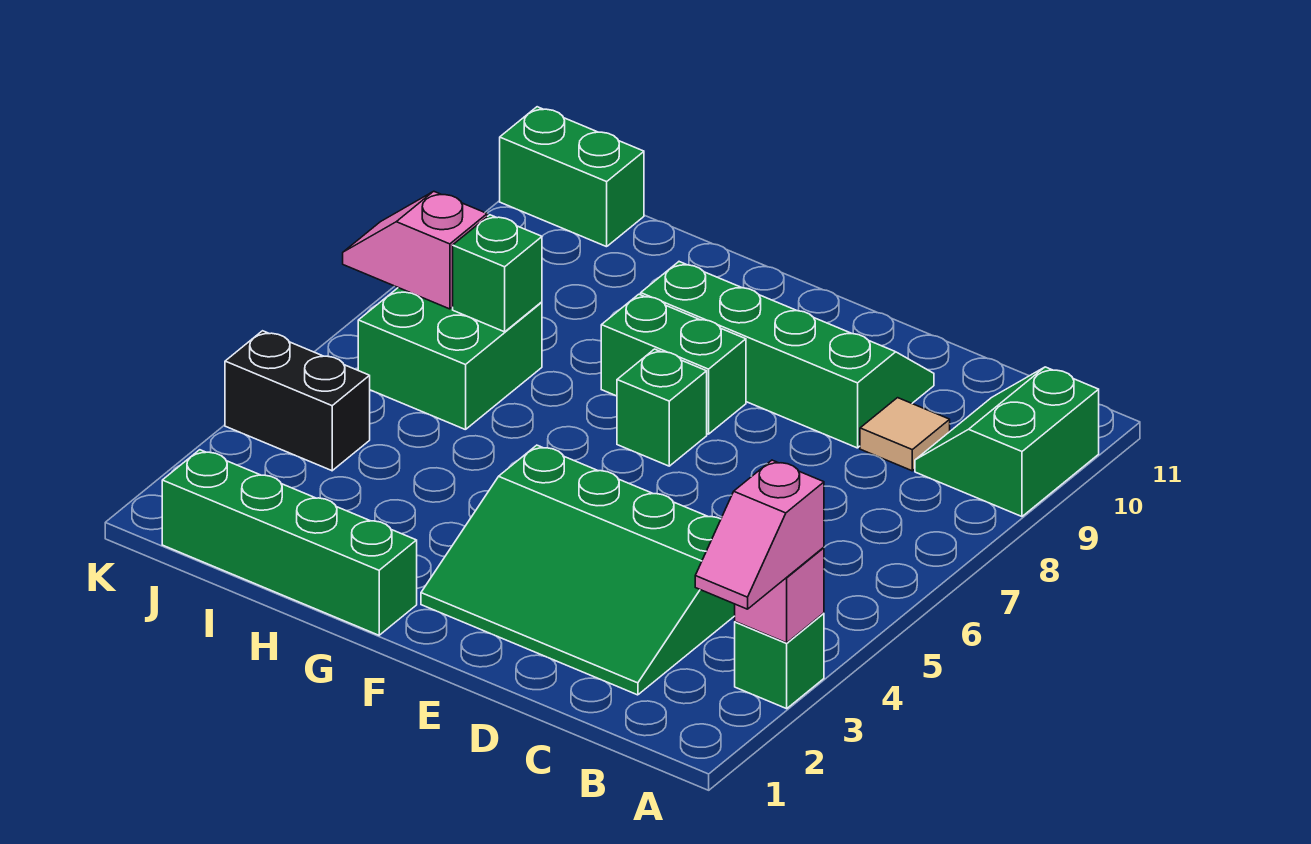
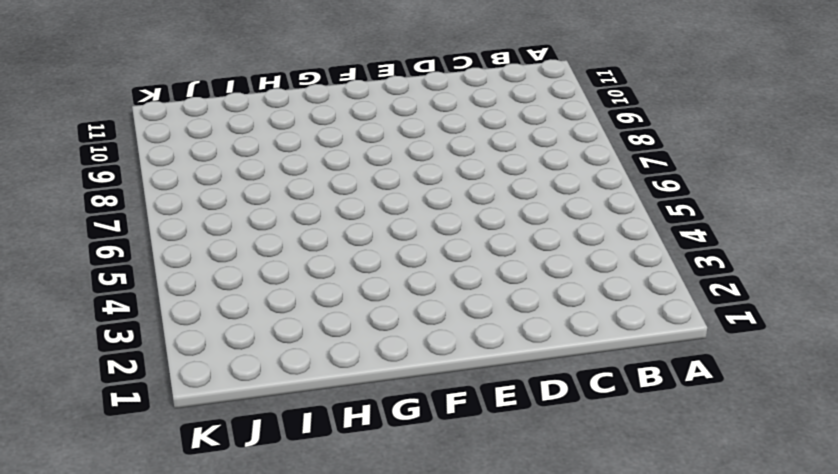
none -> green 1x1 brick [735,613,824,709]
none -> green 2x2 slope [915,367,1099,517]
none -> green 3x4 slope [421,445,735,695]

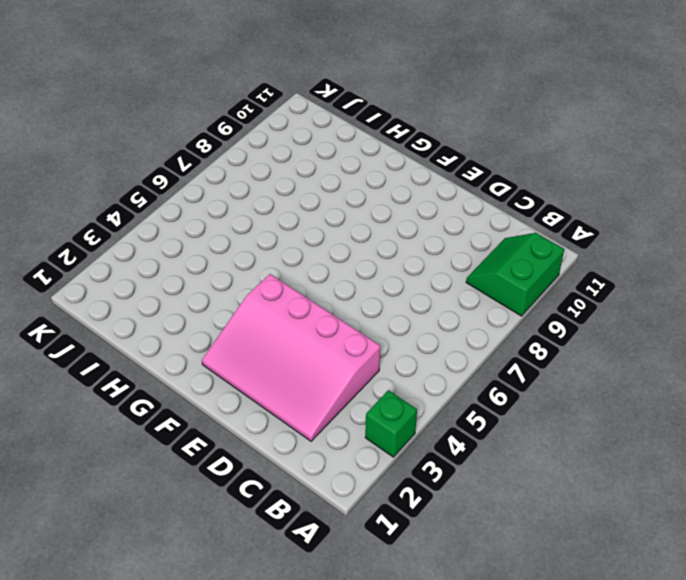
pink 3x4 slope [202,274,380,441] -> green 3x4 slope [421,445,735,695]
none -> tan 1x1 tile [860,398,950,471]
none -> green 2x4 slope [641,262,934,448]
none -> green 1x1 brick [617,349,707,466]

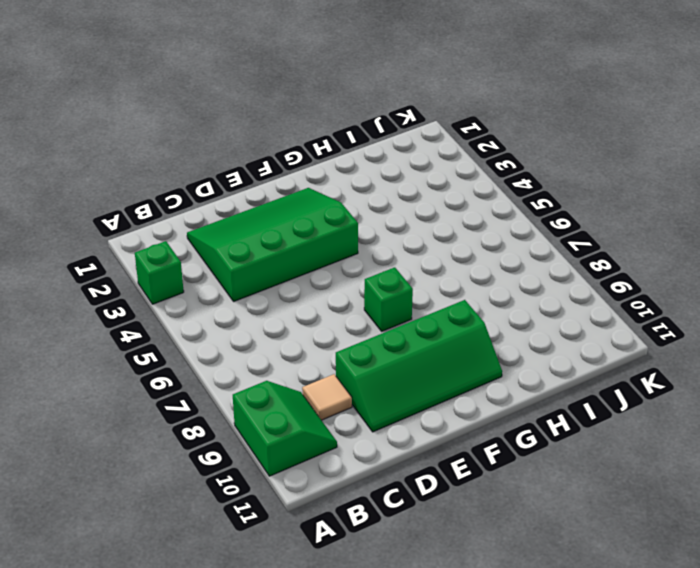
none -> green 1x2 brick [601,294,746,434]
none -> green 1x4 brick [162,450,417,635]
none -> green 2x2 brick [358,288,542,430]

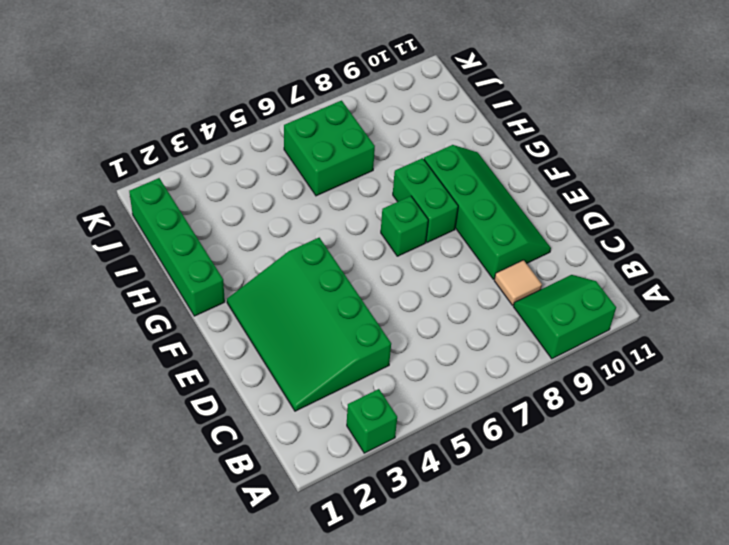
none -> black 1x2 brick [225,331,370,471]
none -> green 1x2 brick [500,107,644,247]
none -> pink 1x1 brick [735,547,824,643]

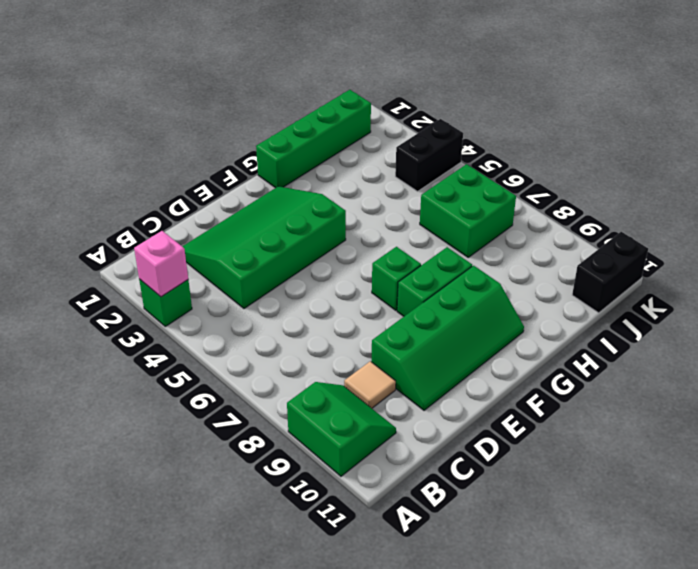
black 1x2 brick [572,232,648,313] -> green 1x2 brick [500,107,644,247]
none -> green 1x1 brick [453,215,542,332]
none -> pink 1x2 slope [343,191,487,309]
none -> pink 1x2 slope [695,460,824,609]

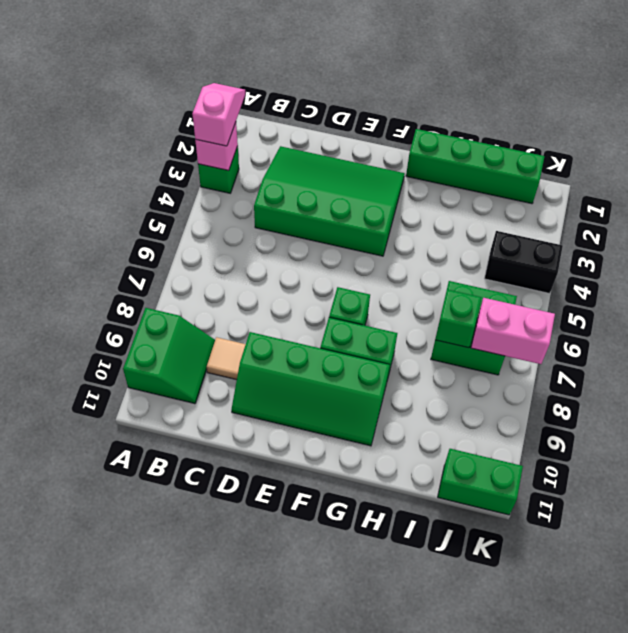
pink 1x2 brick [471,298,555,364] -> pink 1x2 slope [343,191,487,309]

